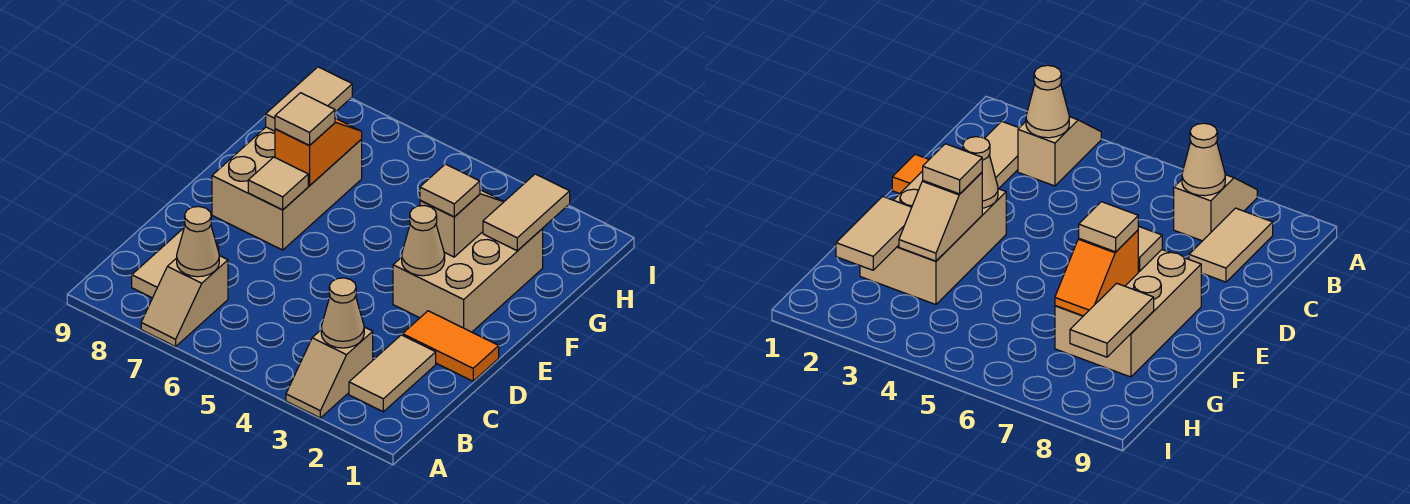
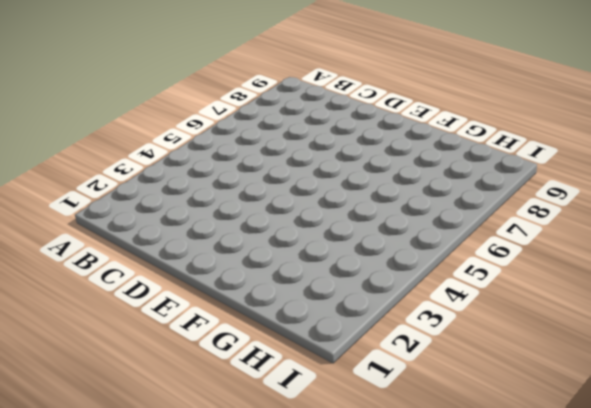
none -> tan 1x2 slope [286,327,373,418]
none -> tan 1x2 slope [141,256,228,347]
none -> tan 1x2 tile [349,335,436,412]

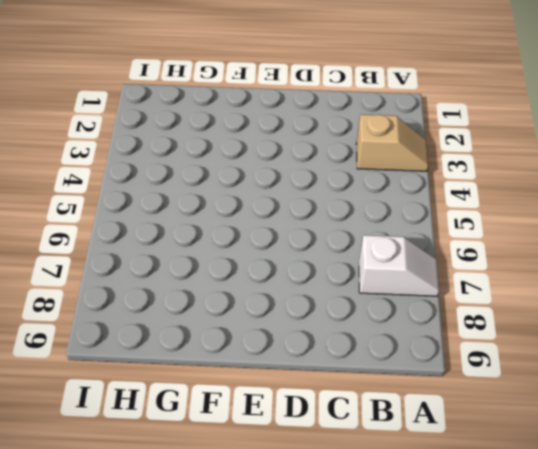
white 1x2 slope [359,235,439,296] -> tan 1x2 slope [141,256,228,347]
none -> tan 1x2 tile [349,335,436,412]
none -> tan 1x2 tile [132,228,219,298]
none -> orange 1x2 tile [403,311,499,381]

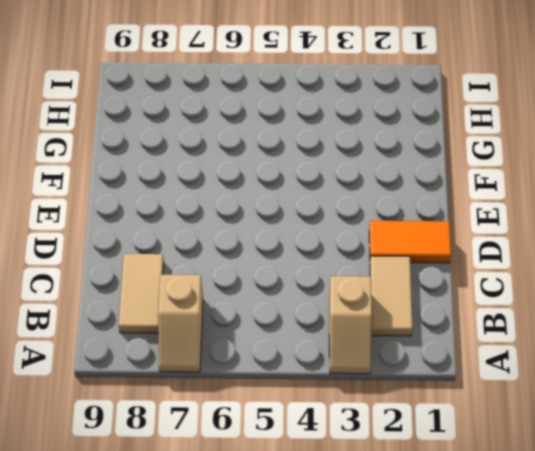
none -> tan 2x3 brick [393,229,543,332]
none -> tan 2x3 brick [212,127,362,250]
none -> tan 1x1 cone [321,278,364,348]

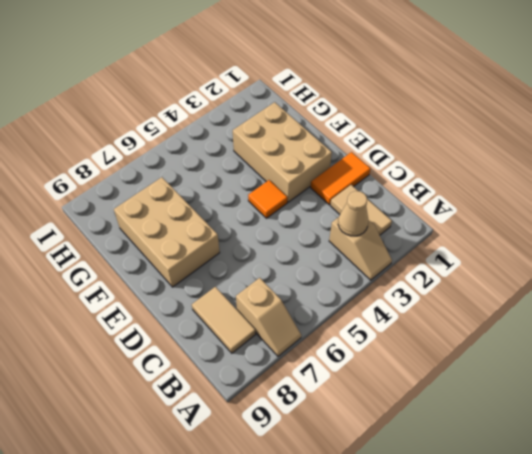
orange 1x1 tile [248,180,288,218] -> none
none -> tan 1x1 cone [177,207,219,277]
none -> tan 1x1 cone [402,206,445,276]
none -> tan 1x1 tile [248,157,308,210]

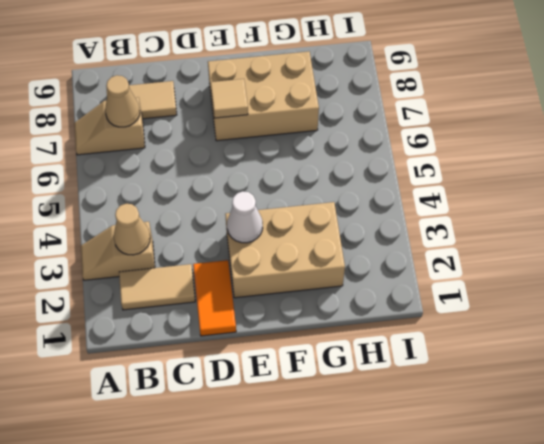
white 1x1 cone [227,191,263,243] -> tan 1x1 cone [402,206,445,276]
none -> tan 1x2 slope [420,190,504,257]
none -> orange 1x2 slope [275,118,362,186]
none -> tan 1x2 tile [483,174,570,251]

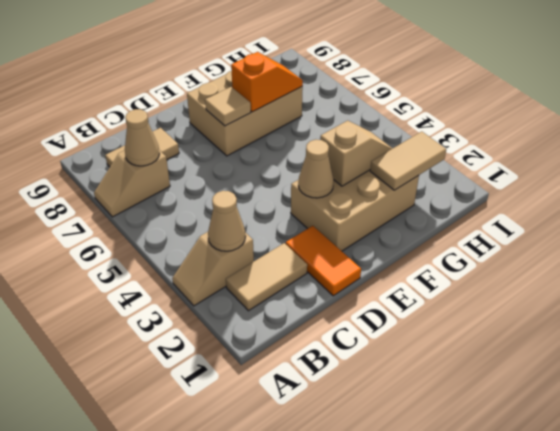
none -> tan 1x2 tile [266,67,352,131]
none -> tan 1x1 tile [420,164,480,217]
none -> tan 1x1 tile [275,93,335,146]

